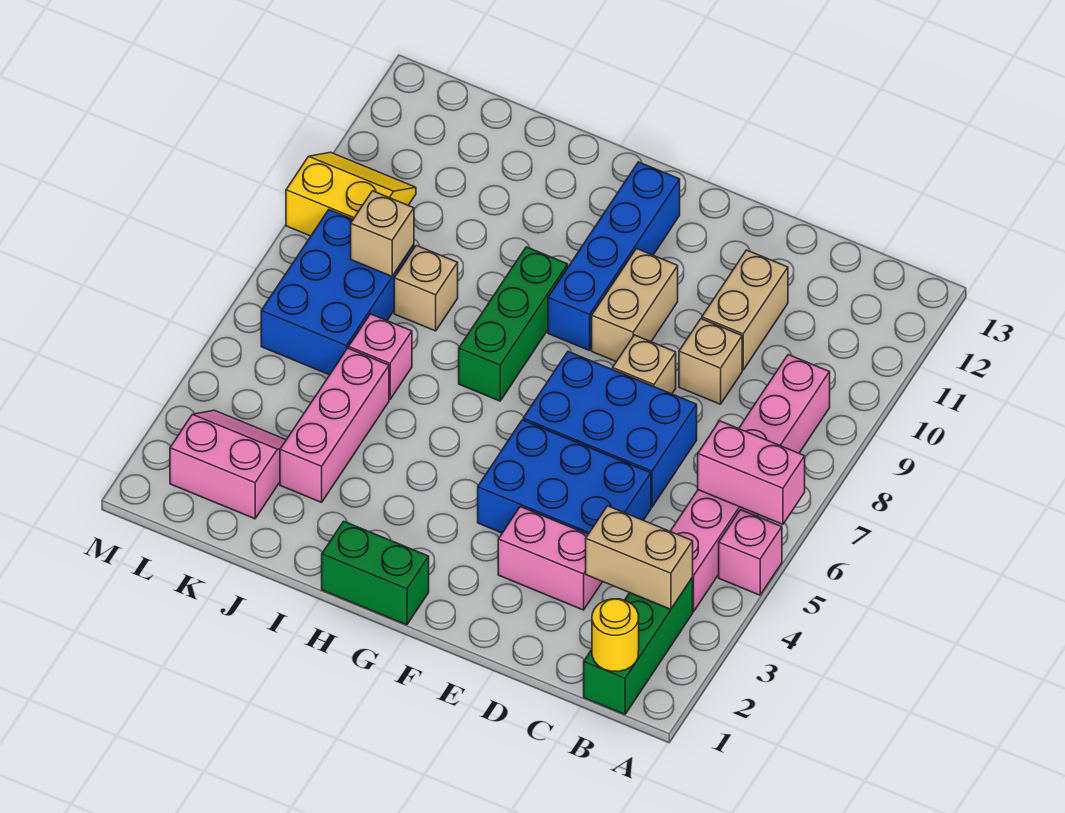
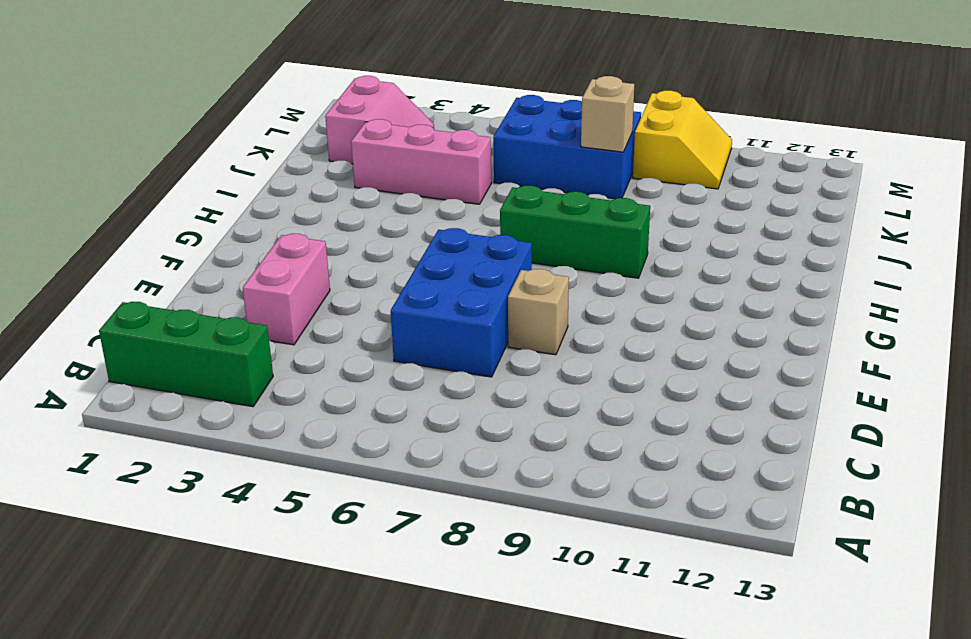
none -> pink 1x1 brick [719,510,782,595]
none -> pink 1x6 brick [670,355,830,612]
none -> blue 2x3 brick [478,420,651,534]

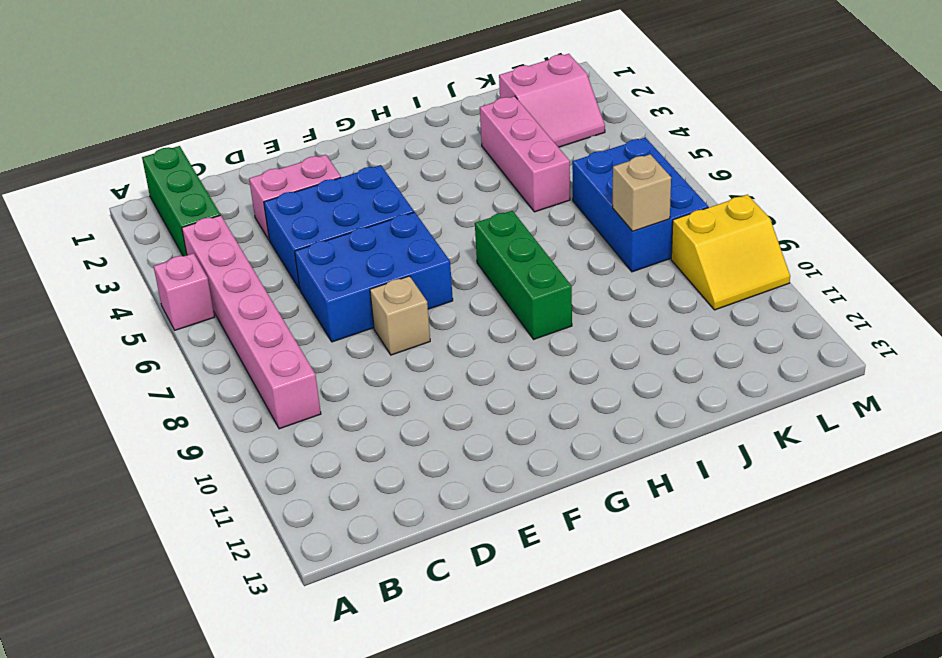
none -> tan 1x1 brick [679,319,742,404]
none -> tan 1x2 brick [702,250,788,370]
none -> tan 1x2 brick [592,249,678,362]

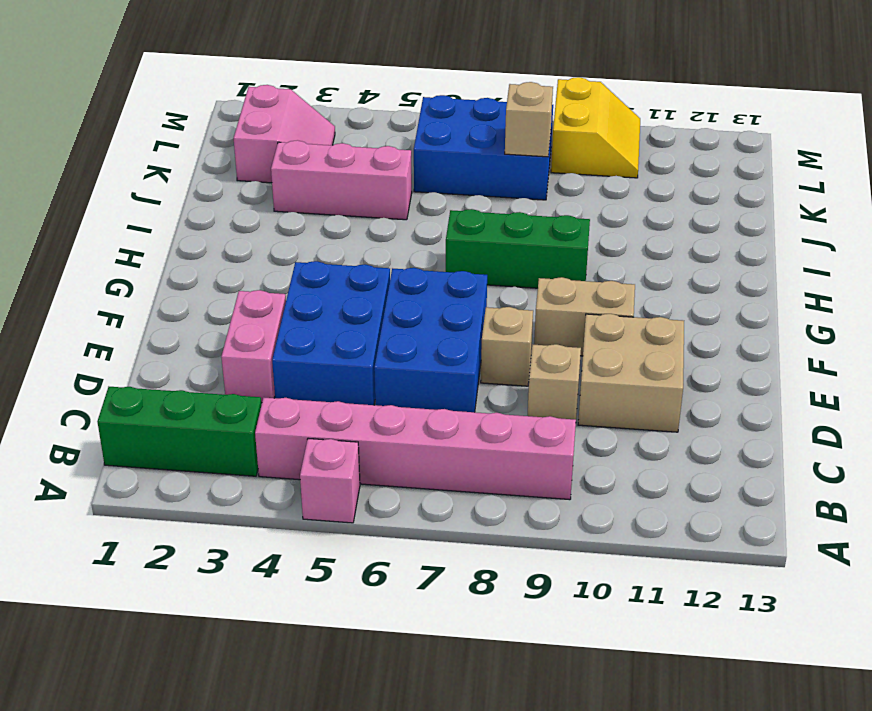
tan 2x2 brick [578,314,684,432] -> tan 1x2 brick [702,250,788,370]
none -> green 1x2 brick [322,521,429,625]
none -> blue 1x4 brick [548,162,680,351]
none -> pink 1x1 brick [349,314,412,399]

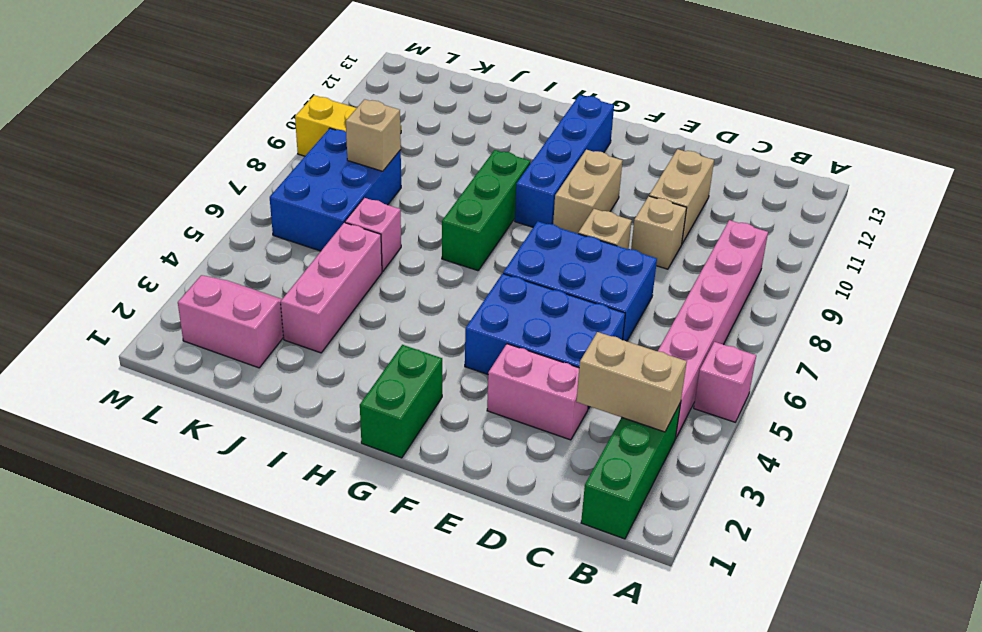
green 1x2 brick [360,345,442,458] -> green 1x2 brick turned to [322,521,429,625]
none -> tan 1x1 brick [394,245,458,331]
none -> pink 1x2 brick [698,421,805,524]
none -> yellow 1x1 round brick [592,599,639,672]

